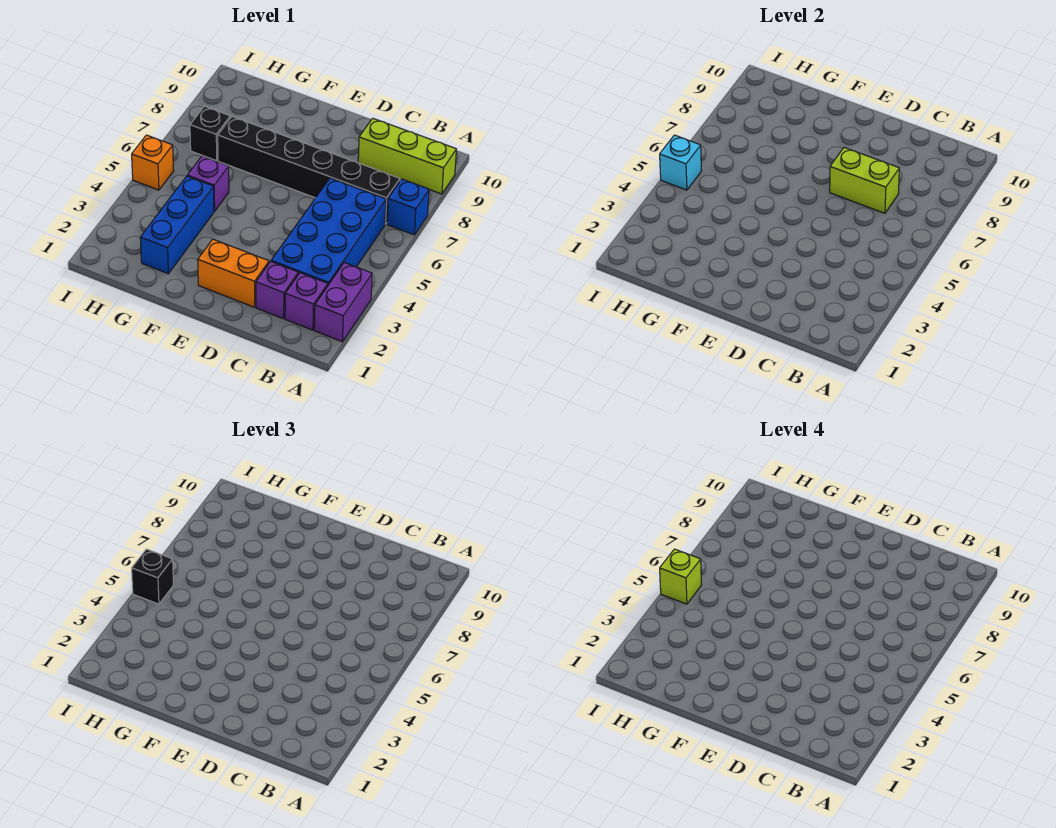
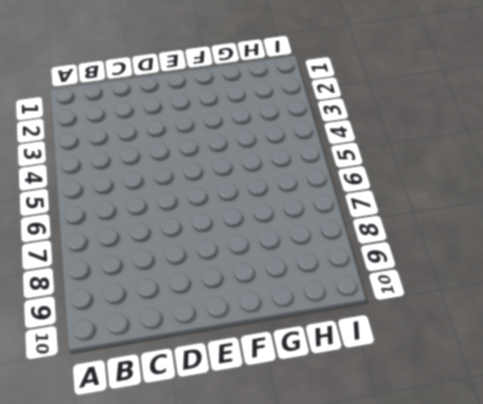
none -> purple 1x2 brick [314,263,372,342]
none -> blue 1x1 brick [387,179,429,235]
none -> lime 1x3 brick [358,118,456,194]

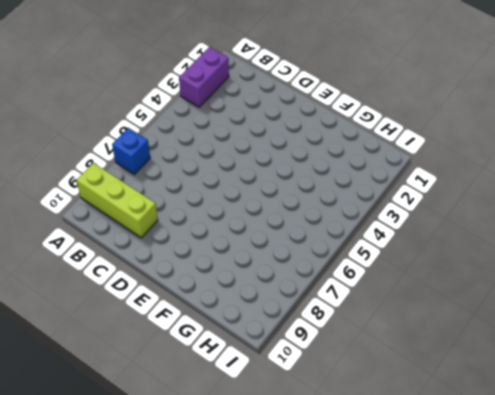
none -> purple 1x1 brick [285,273,328,330]
none -> blue 2x4 brick [271,178,386,285]
none -> black 1x6 brick [218,117,400,224]

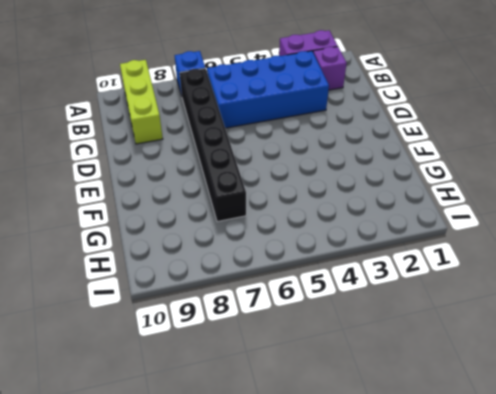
none -> purple 1x1 brick [256,261,298,319]
none -> orange 1x2 brick [198,239,269,307]
none -> blue 1x3 brick [140,176,214,274]

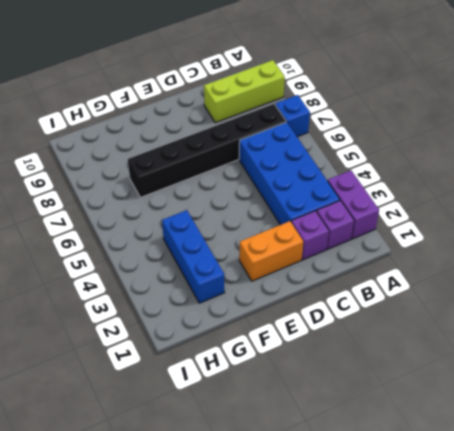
none -> purple 1x1 brick [187,156,229,211]
none -> black 1x1 brick [190,106,231,161]
none -> orange 1x1 brick [132,135,173,190]

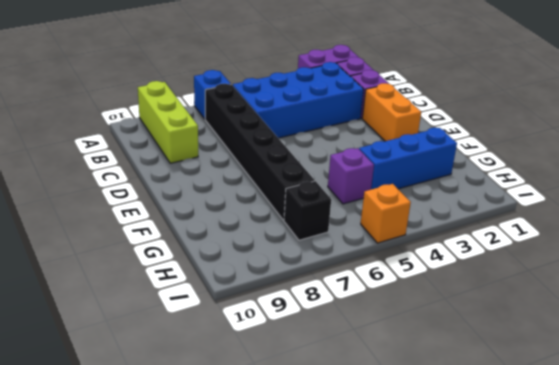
none -> lime 1x2 brick [830,148,899,213]
none -> cyan 1x1 brick [660,135,701,190]
none -> black 1x1 brick [132,549,173,604]

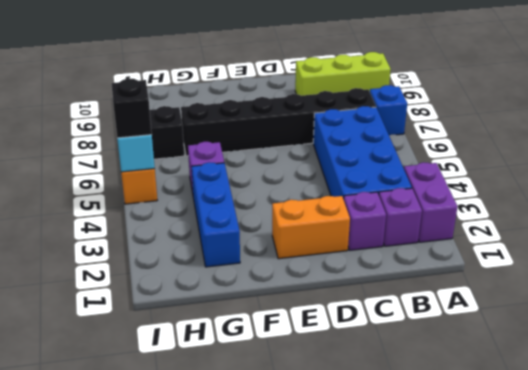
none -> lime 1x2 brick [830,148,899,213]
none -> lime 1x1 brick [660,549,701,604]

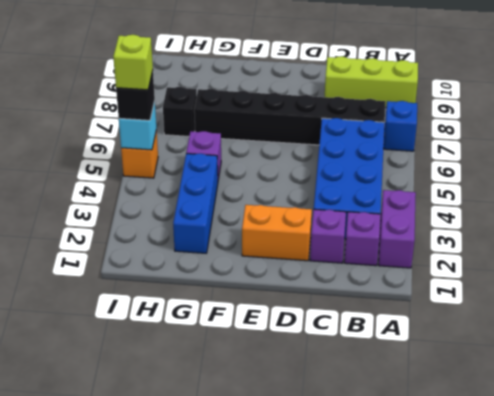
none -> lime 1x2 brick [830,148,899,213]

